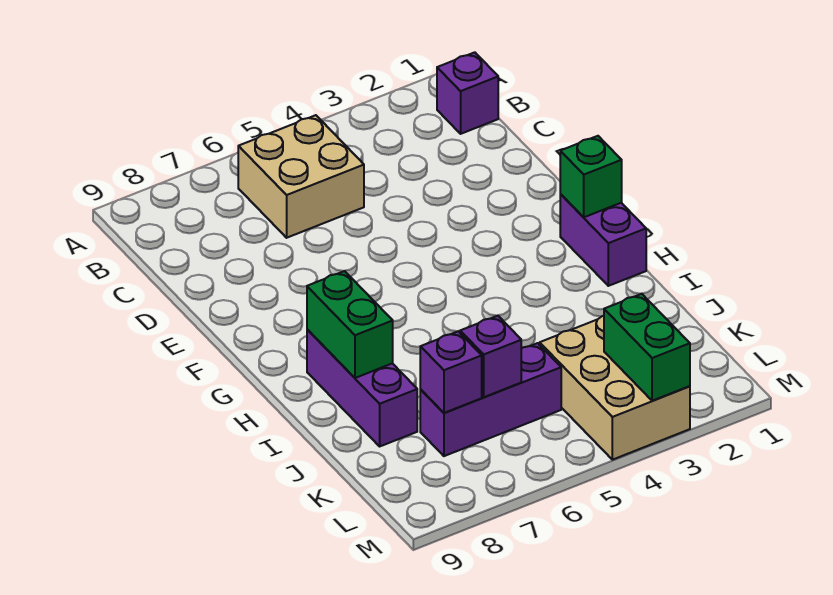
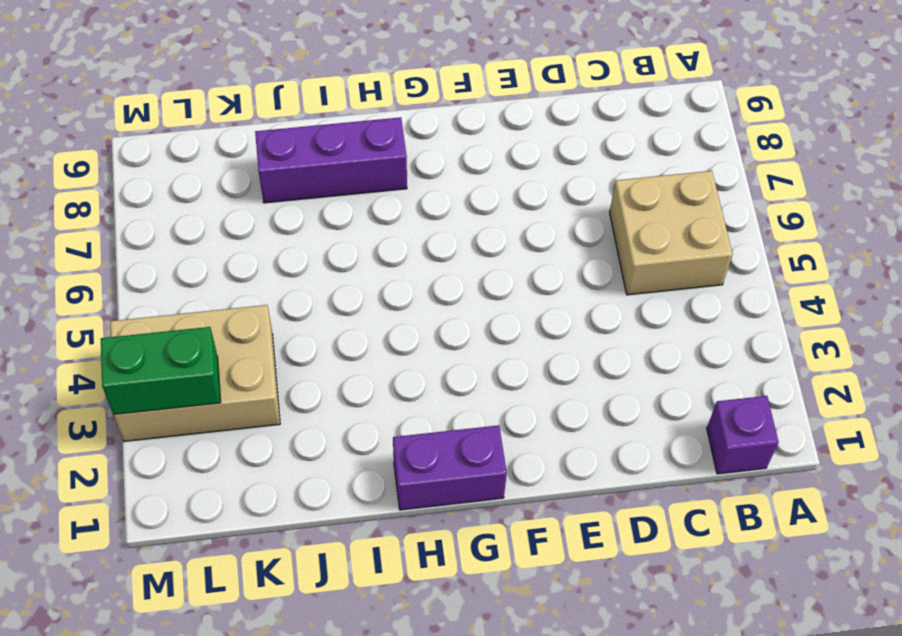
none -> purple 1x3 brick [420,343,561,456]
none -> green 1x1 brick [560,136,622,217]

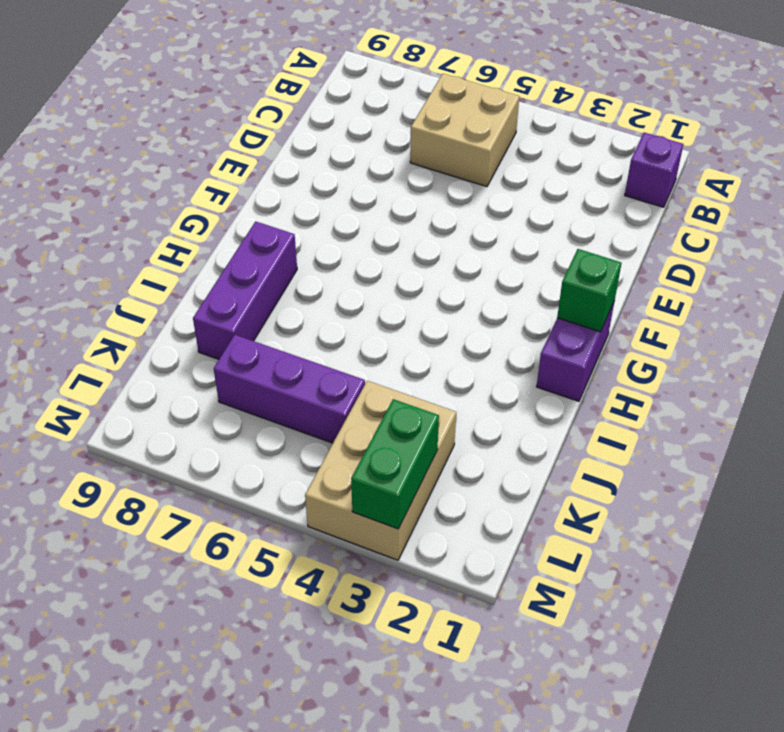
none -> green 1x2 brick [307,271,393,378]
none -> purple 1x1 brick [460,316,521,397]

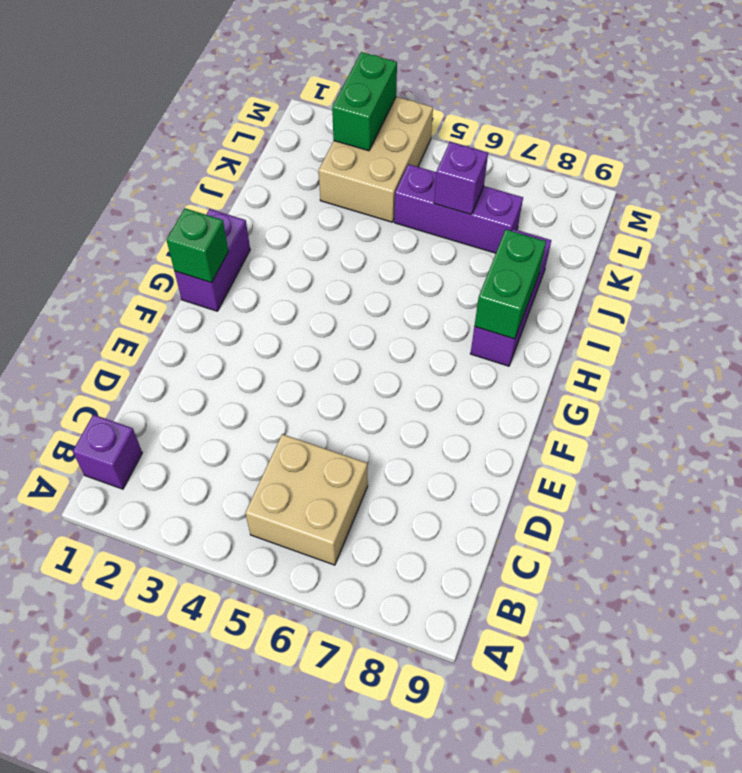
none -> purple 1x1 brick [420,331,482,413]

